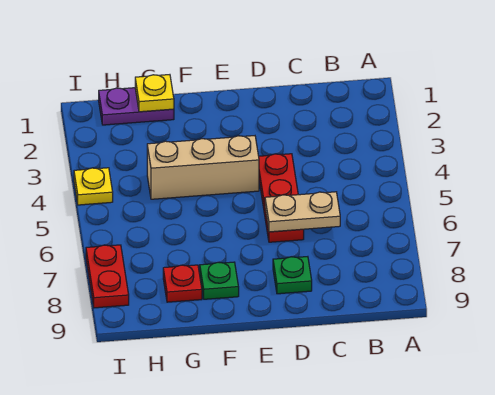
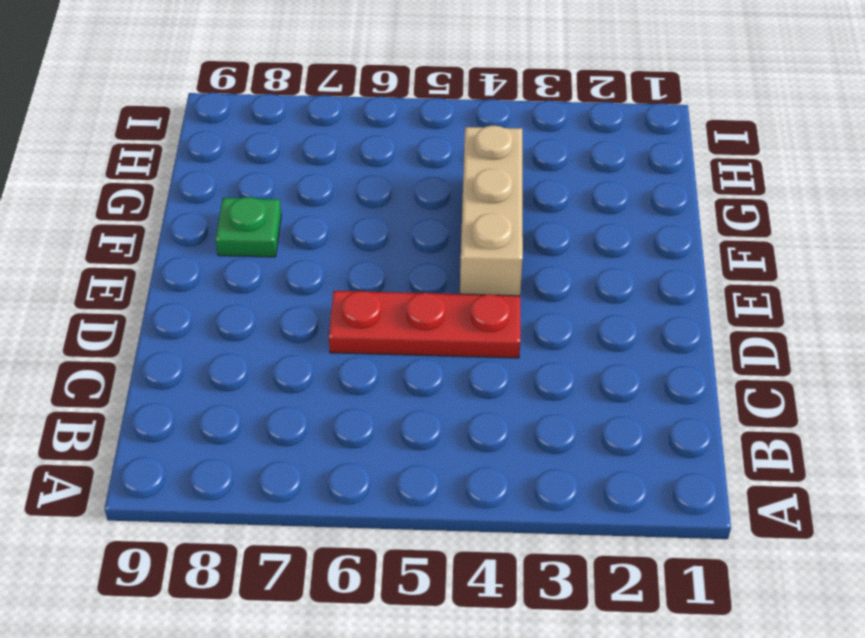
none -> green 1x1 plate [273,257,312,294]
none -> purple 1x2 plate [99,88,174,125]

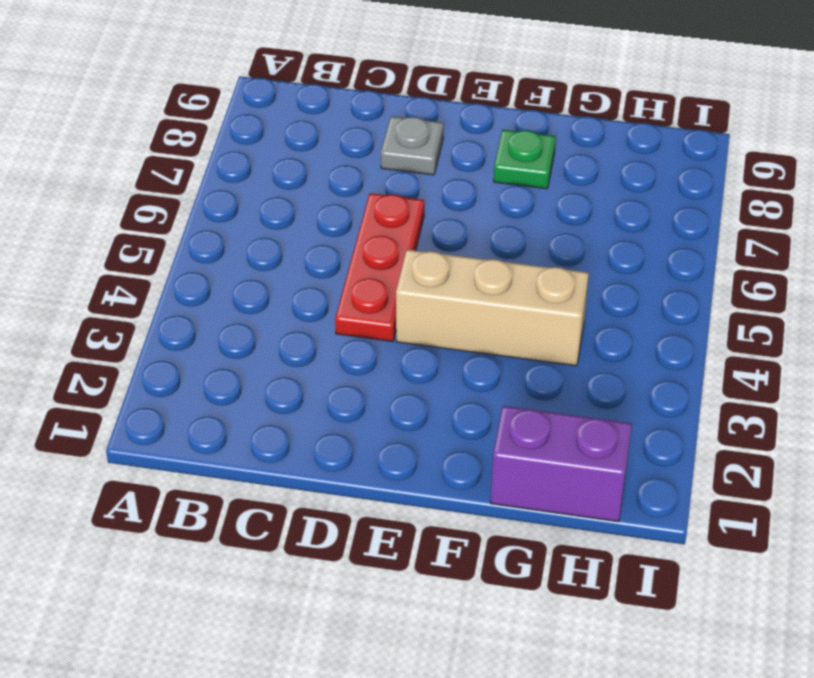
grey 1x1 plate [381,116,444,175] -> green 1x1 plate [273,257,312,294]
purple 1x2 brick [491,406,632,522] -> purple 1x2 plate [99,88,174,125]
none -> red 1x1 plate [163,265,202,302]
none -> yellow 1x1 plate [74,168,113,205]

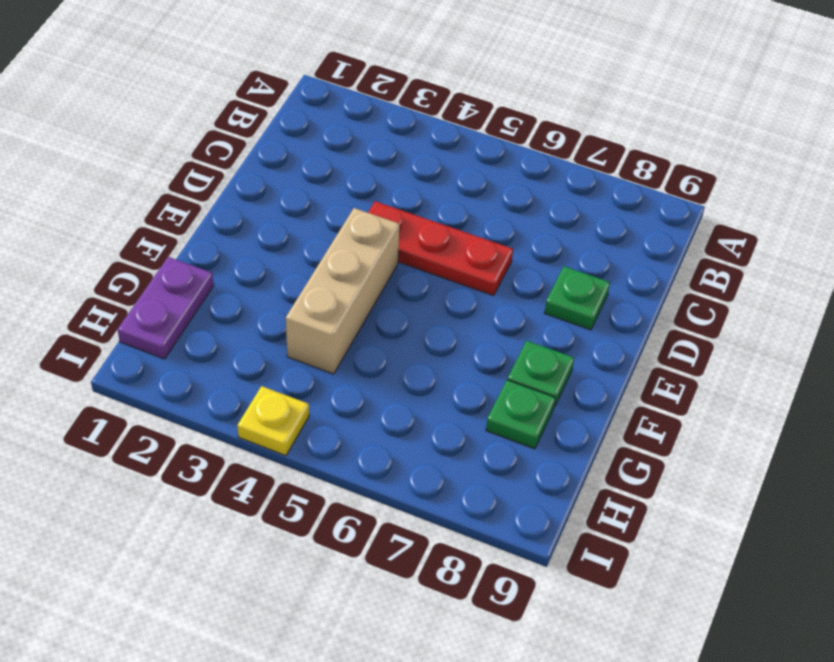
green 1x1 plate [486,380,555,449] -> red 1x1 plate [163,265,202,302]
none -> red 1x2 plate [86,245,129,308]
none -> tan 1x2 plate [265,192,340,232]

